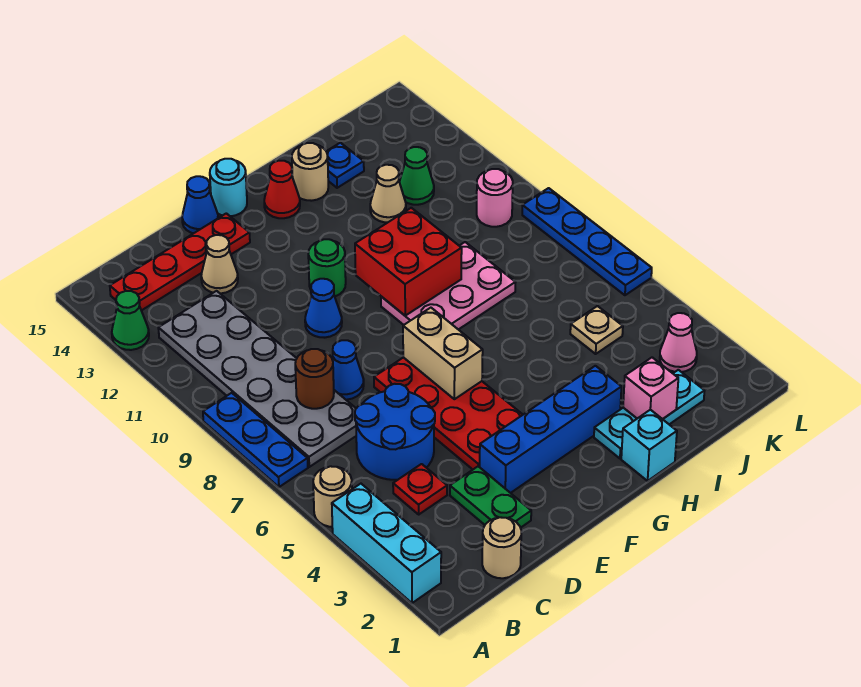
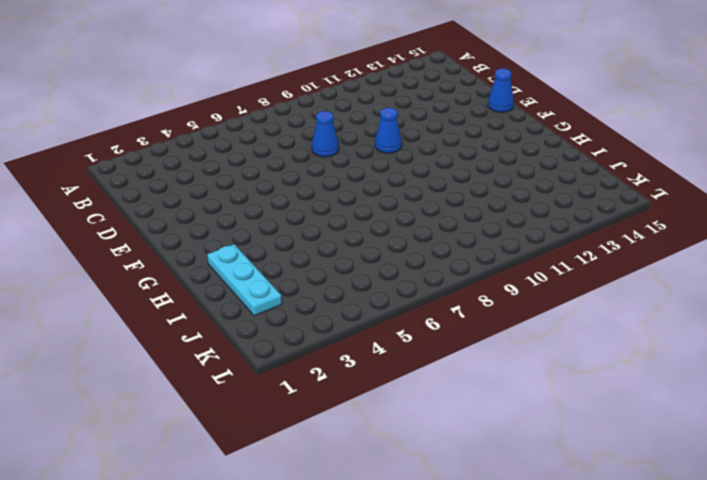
none -> cyan 1x3 brick [332,484,441,603]
none -> tan 1x1 round brick [313,466,352,527]
none -> blue 1x3 plate [203,393,308,487]
none -> green 1x1 cone [112,291,149,350]

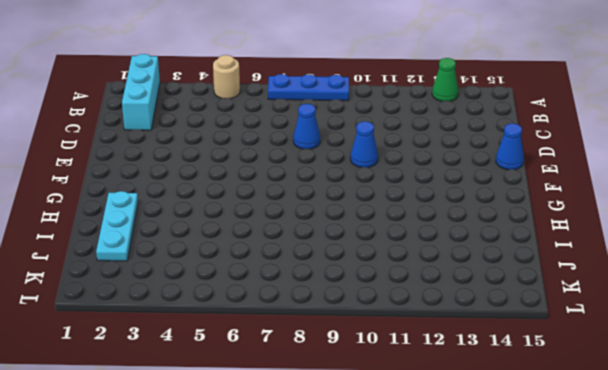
cyan 1x3 brick [122,54,160,130] -> cyan 1x3 brick turned to [332,484,441,603]
none -> grey 2x6 plate [158,291,356,467]
none -> red 1x4 plate [110,213,250,311]
none -> tan 1x1 round brick [482,517,521,578]
none -> red 1x1 plate [393,464,447,514]

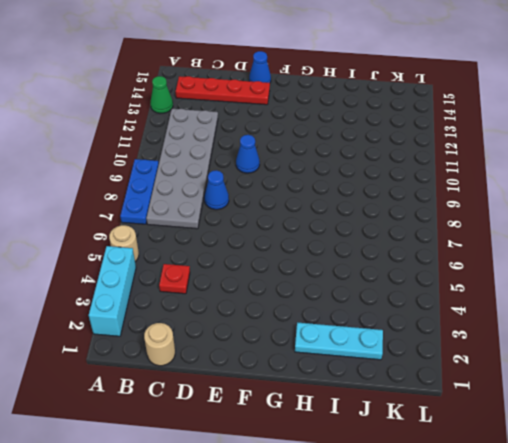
none -> blue 2x2 round brick [355,384,435,480]
none -> green 1x2 plate [450,466,531,528]
none -> tan 1x1 cone [201,235,238,293]
none -> blue 1x4 brick [480,366,621,493]

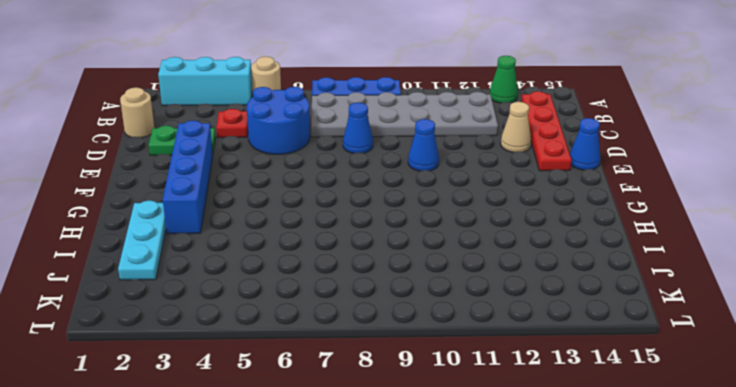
none -> red 2x4 plate [374,357,523,469]
none -> green 1x1 round brick [308,239,346,296]
none -> cyan 1x1 round brick [210,159,247,216]
none -> pink 2x3 plate [381,242,516,330]

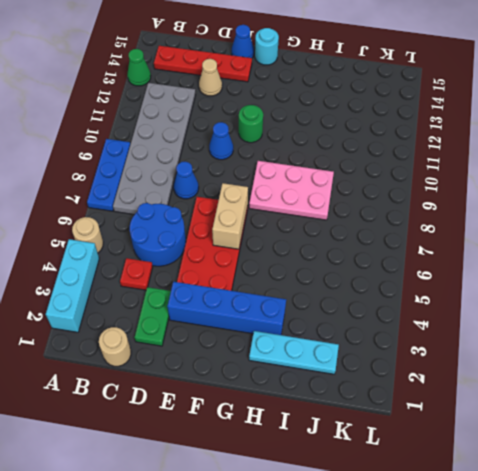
none -> red 1x1 cone [264,161,300,218]
none -> cyan 1x1 brick [621,410,677,481]
none -> tan 1x1 round brick [292,143,328,201]
none -> tan 1x1 cone [370,165,406,223]

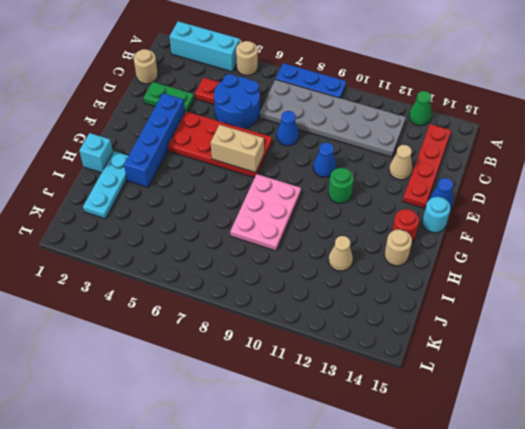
red 1x1 round brick [392,209,419,242] -> red 1x1 cone [264,161,300,218]
none -> blue 1x1 plate [326,143,364,188]
none -> tan 1x1 plate [570,306,623,354]
none -> green 1x1 cone [399,147,434,205]
none -> pink 1x1 cone [660,313,697,372]

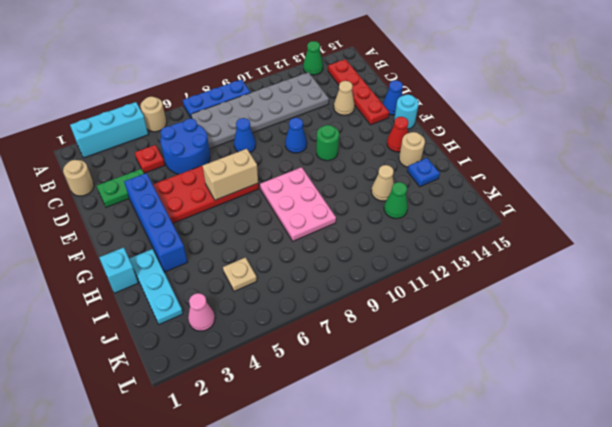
none -> pink 1x1 round brick [477,169,513,227]
none -> blue 1x4 plate [522,188,652,295]
none -> brown 1x1 round brick [295,349,334,409]
none -> red 2x2 brick [355,208,462,316]

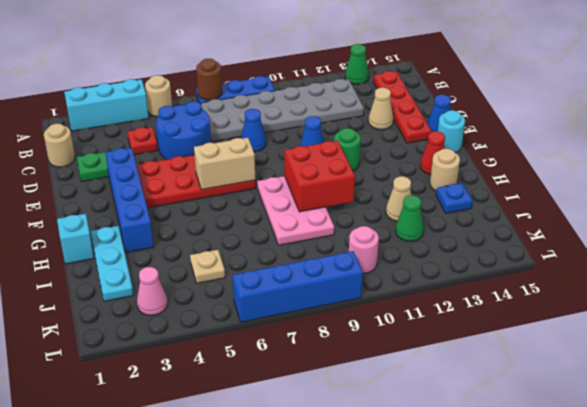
brown 1x1 round brick [196,59,222,100] -> brown 1x1 round brick moved to [295,349,334,409]
blue 1x4 brick [232,251,363,322] -> blue 1x4 plate [522,188,652,295]
none -> pink 1x1 brick [623,357,678,419]

